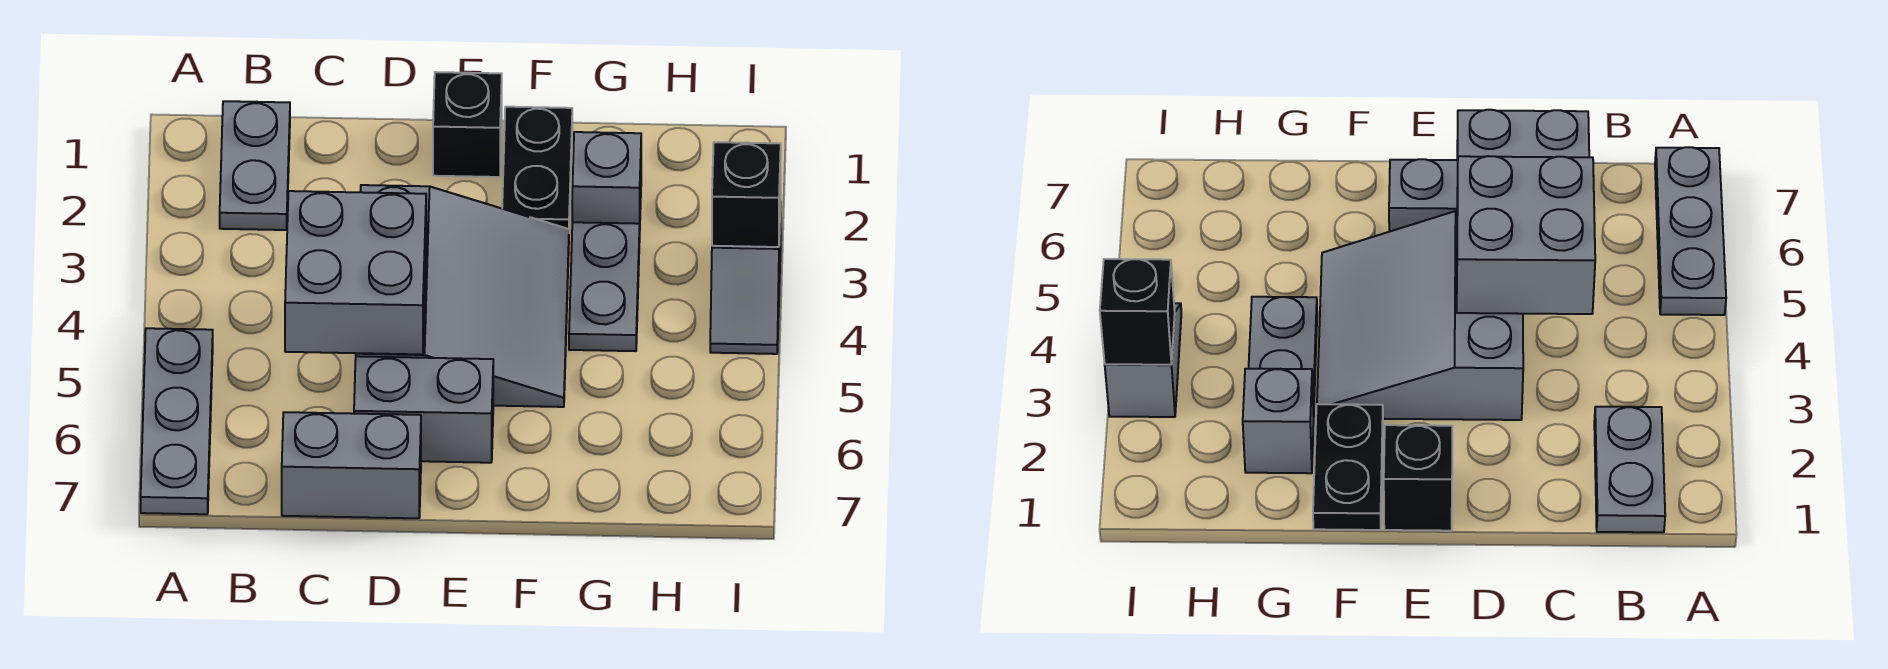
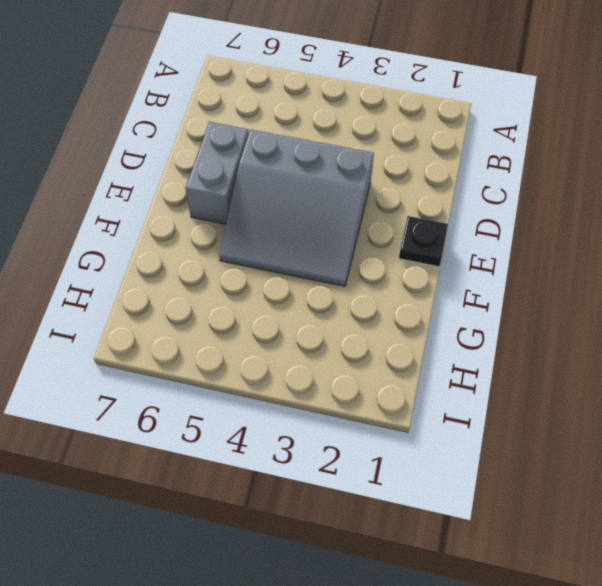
black 1x1 plate [399,216,448,267] -> black 1x1 brick [433,72,502,177]
none -> grey 1x3 plate [141,328,213,514]
none -> grey 1x2 plate [220,101,290,230]
none -> grey 1x2 brick [282,412,421,518]

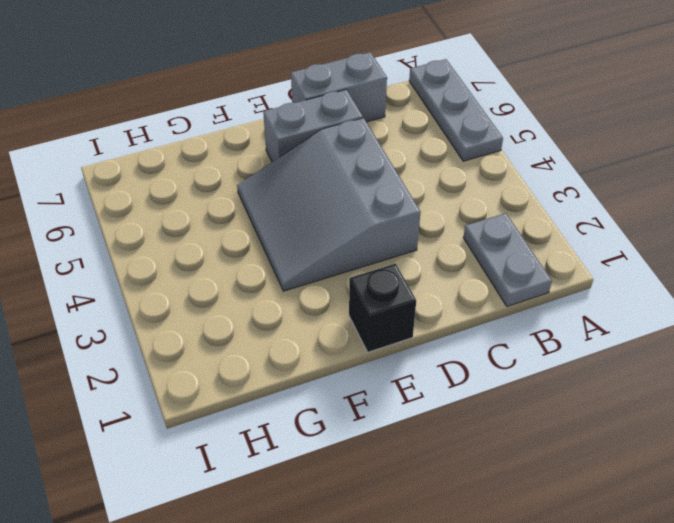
none -> black 1x2 plate [502,107,572,229]
none -> grey 1x1 brick [572,132,641,224]
none -> grey 1x2 plate [569,222,640,351]

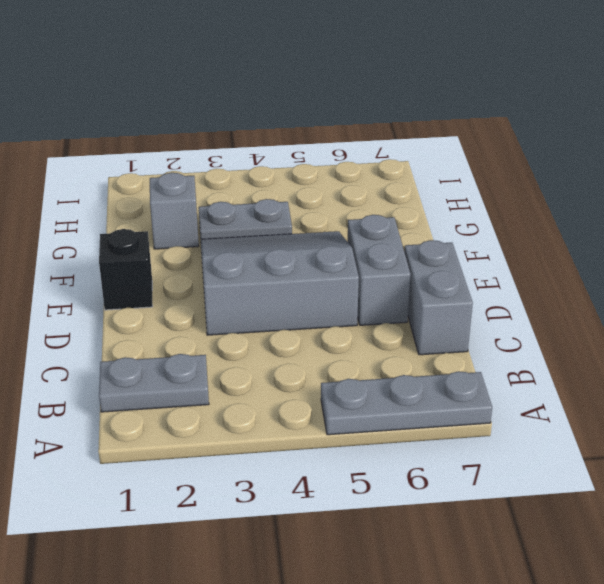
none -> black 1x2 plate [502,107,572,229]
none -> grey 1x2 slope [710,201,781,354]
none -> grey 2x2 brick [285,191,426,354]

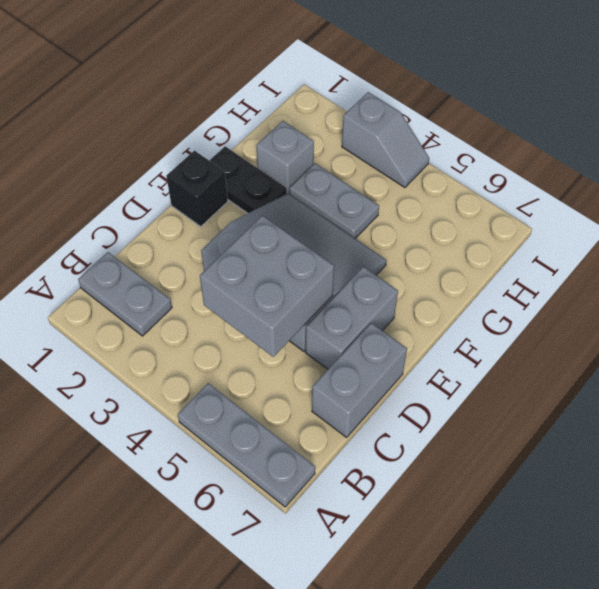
none -> black 1x1 brick [712,142,781,247]

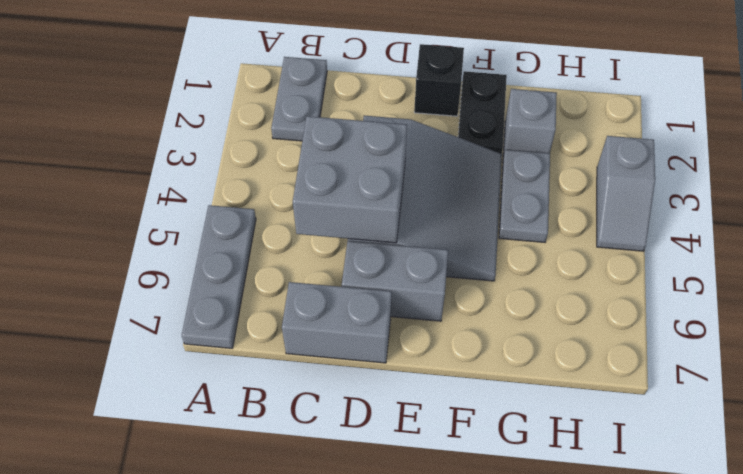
none -> black 1x1 brick [712,142,781,247]

